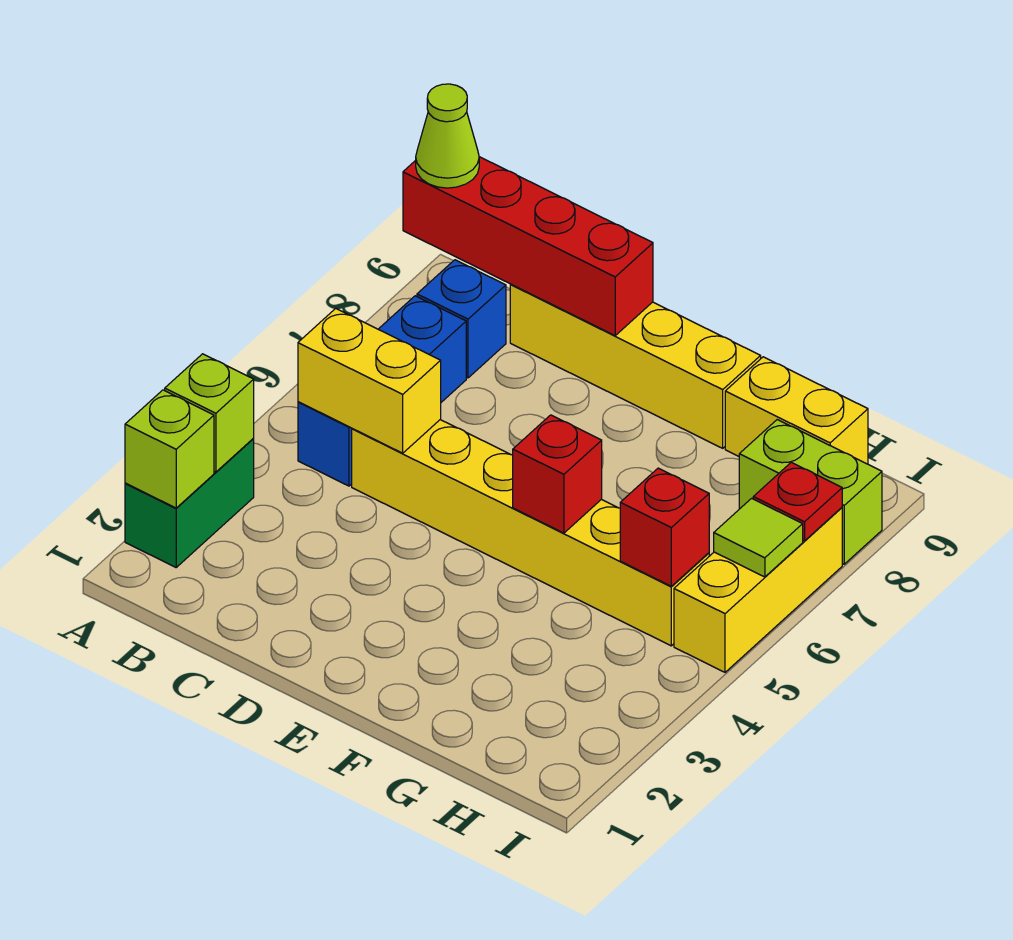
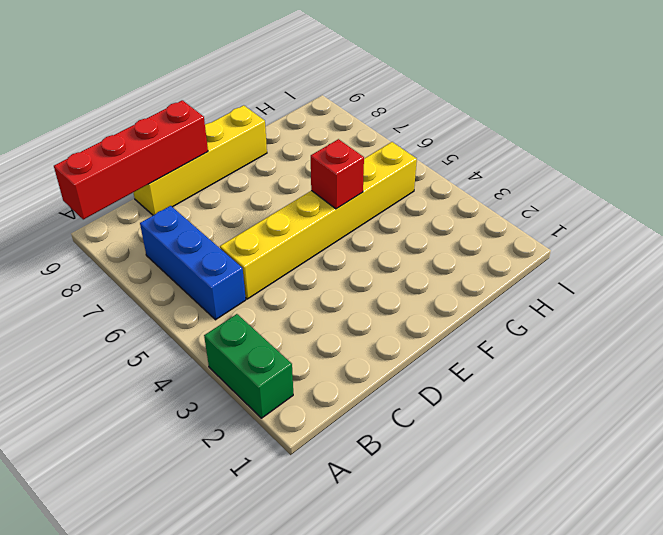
none -> blue 1x1 brick [417,260,506,378]
none -> yellow 1x2 brick [725,357,868,464]
none -> lime 1x2 brick [739,420,882,564]

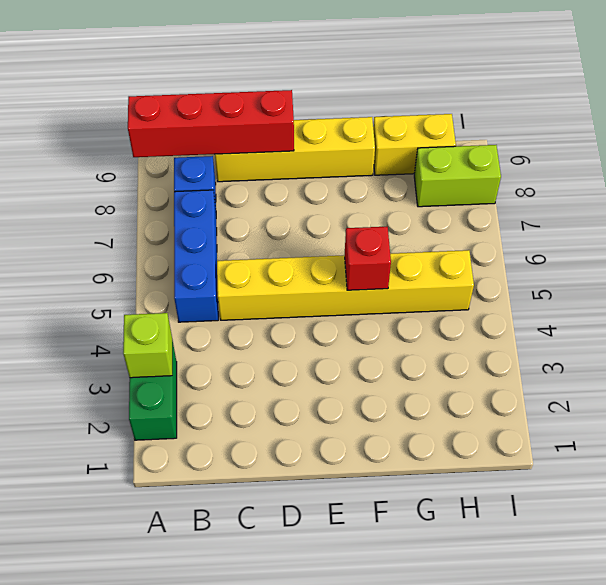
none -> yellow 1x3 brick [674,508,842,672]
none -> lime 1x1 brick [125,390,214,508]
none -> yellow 1x2 brick [298,308,441,453]

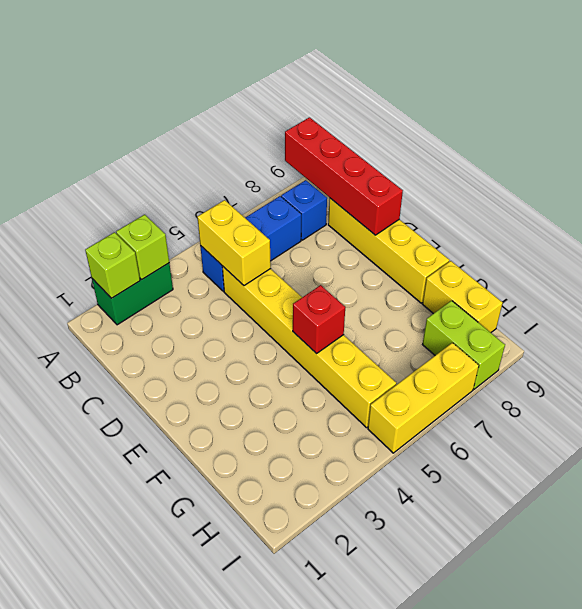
none -> red 1x1 brick [620,468,709,586]
none -> lime 1x1 tile [714,498,803,577]
none -> red 1x1 plate [753,462,842,541]

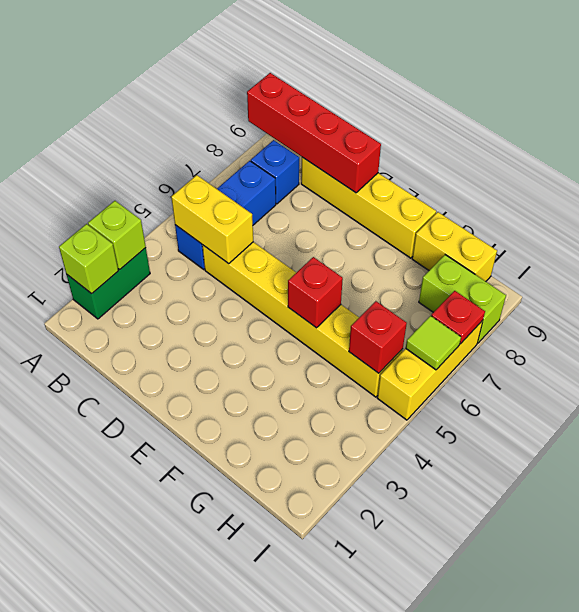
none -> lime 1x1 cone [416,84,479,188]

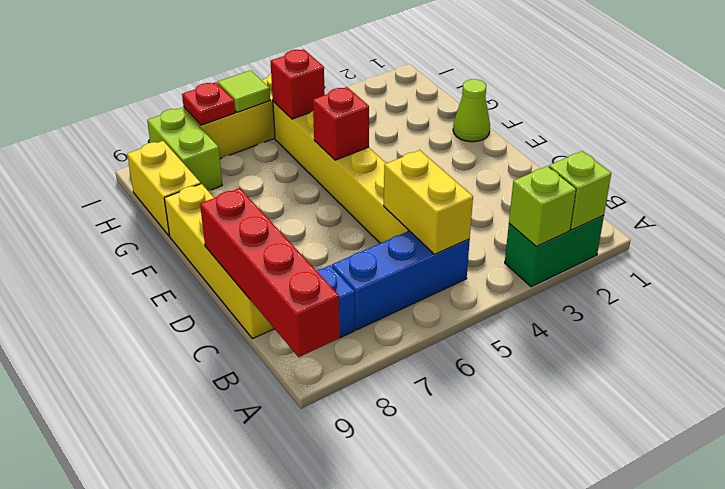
lime 1x1 cone [453,79,490,142] -> lime 1x1 cone moved to [416,84,479,188]

